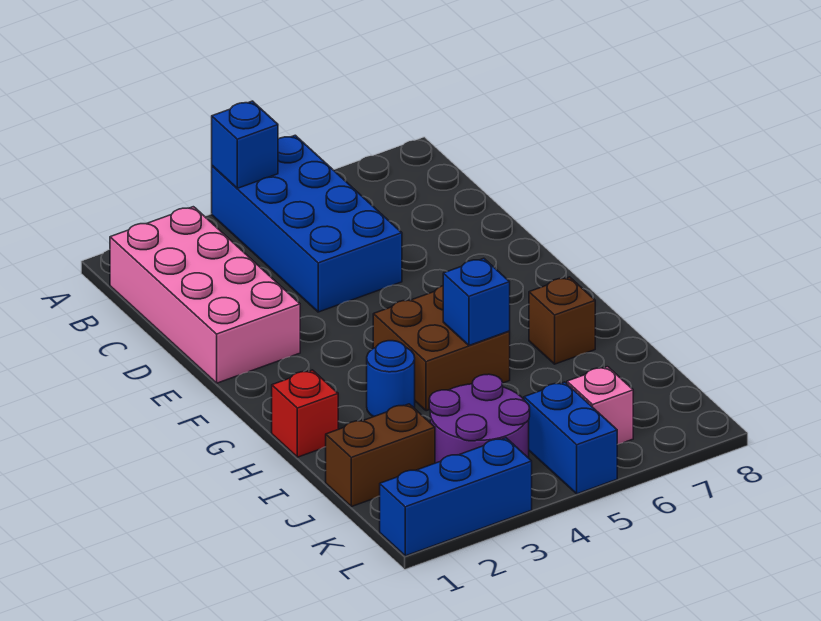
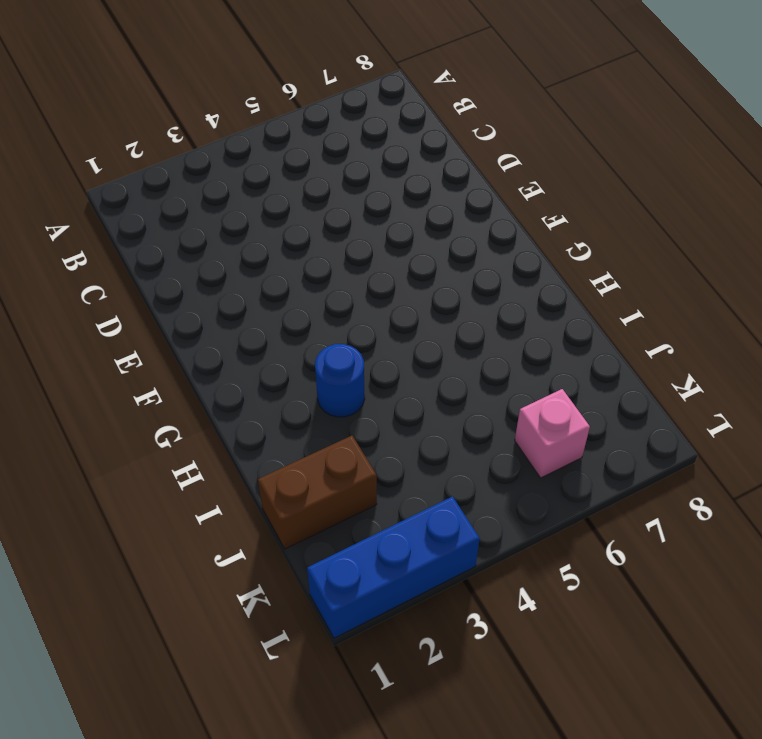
none -> blue 2x4 brick [212,135,402,312]
none -> pink 2x4 brick [110,207,300,383]
none -> brown 2x2 brick [373,286,510,411]

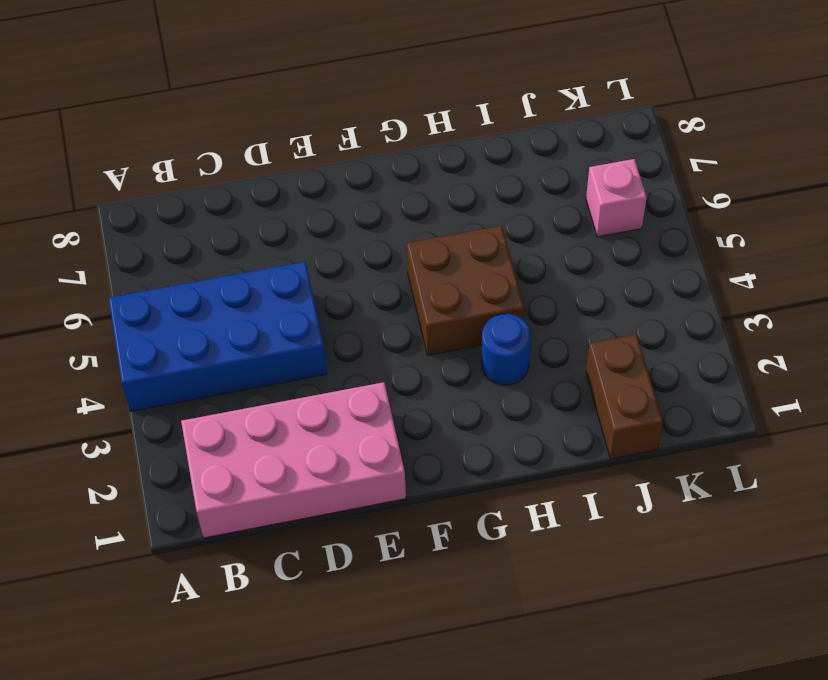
none -> red 1x1 brick [272,370,338,457]
none -> brown 1x1 brick [529,277,595,364]
none -> purple 2x2 round brick [429,374,530,463]

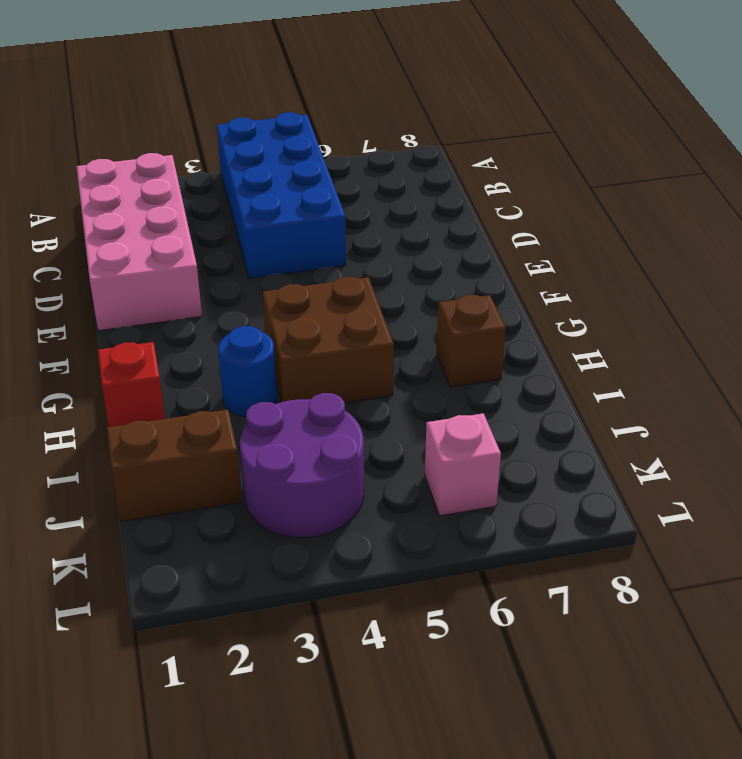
none -> blue 1x2 brick [524,382,617,494]
none -> blue 1x3 brick [380,438,532,556]
none -> blue 1x1 brick [212,101,278,188]

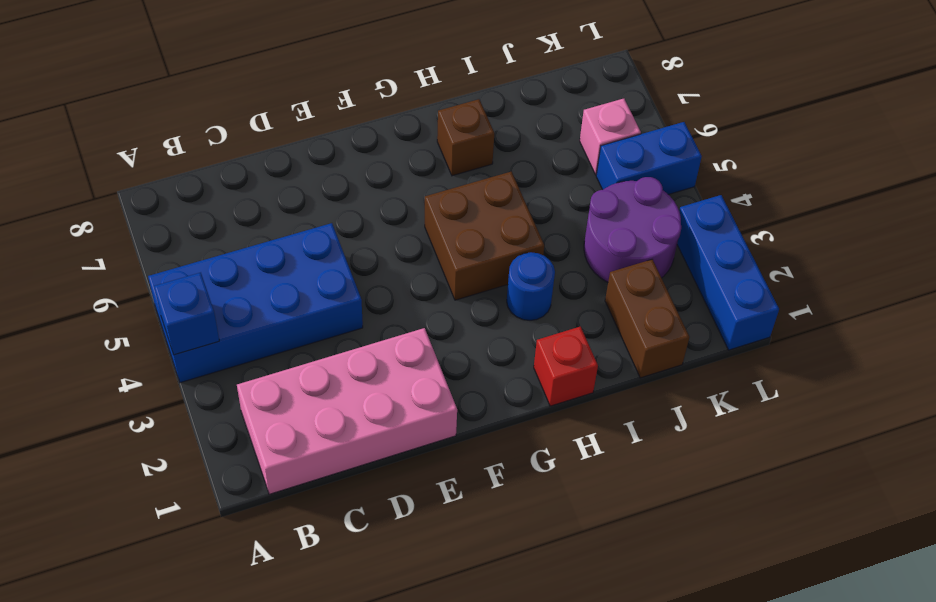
none -> blue 1x1 brick [443,258,510,345]

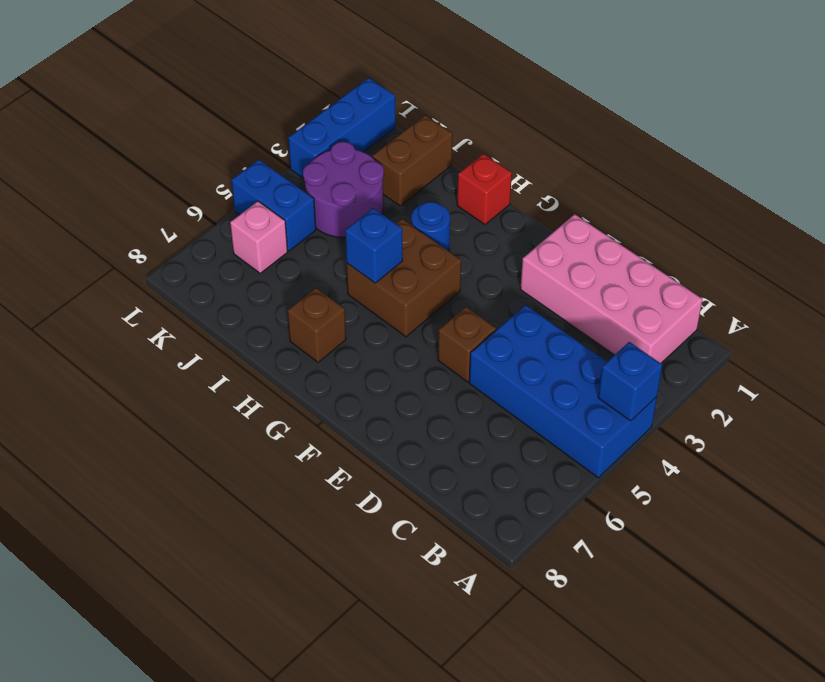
brown 1x1 brick [438,307,496,382] -> none

